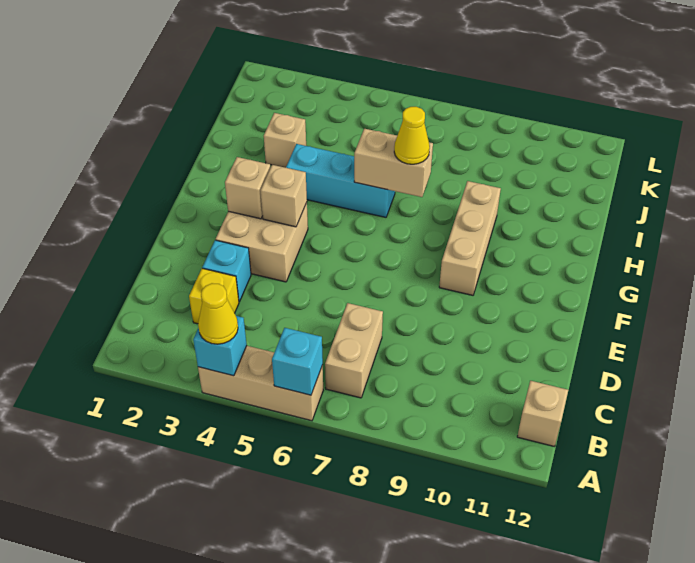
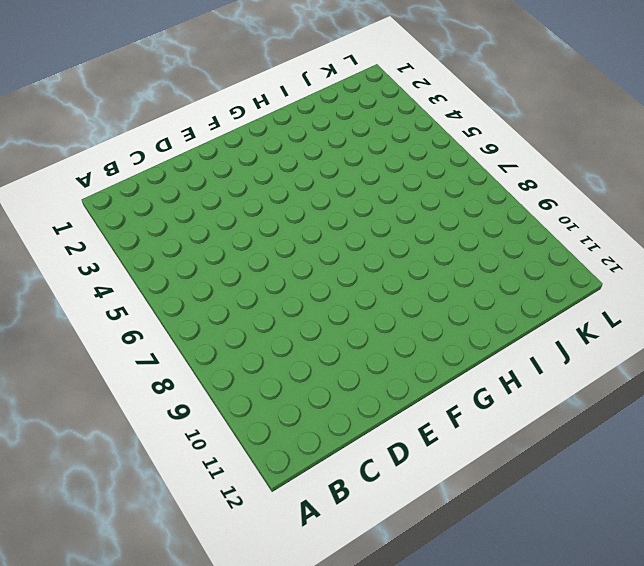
none -> tan 1x3 brick [198,346,323,421]
none -> tan 1x2 brick [325,303,383,398]
none -> tan 1x1 brick [517,381,568,447]

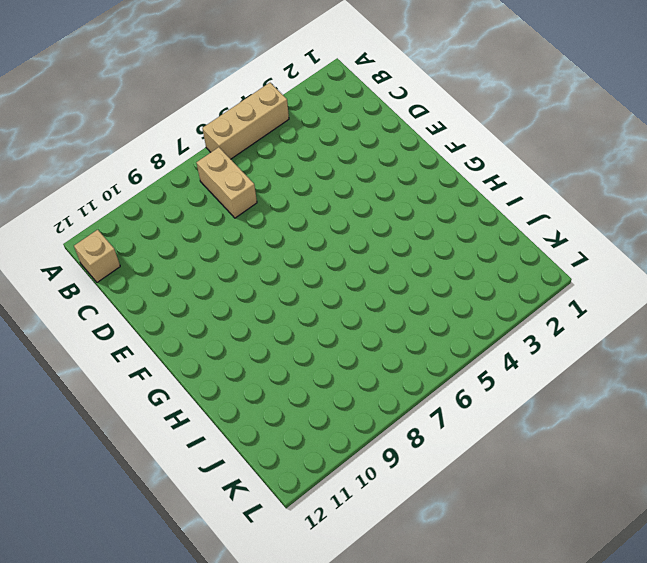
none -> yellow 1x1 brick [189,268,239,324]
none -> cyan 1x1 brick [203,240,251,302]
none -> tan 2x2 brick [216,202,308,282]

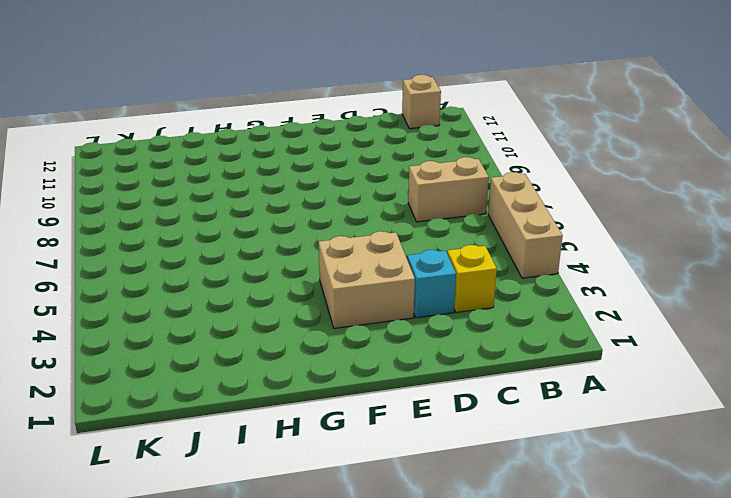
none -> tan 1x3 brick [439,181,501,295]
none -> cyan 1x3 brick [286,144,395,217]
none -> tan 1x1 brick [264,113,306,168]

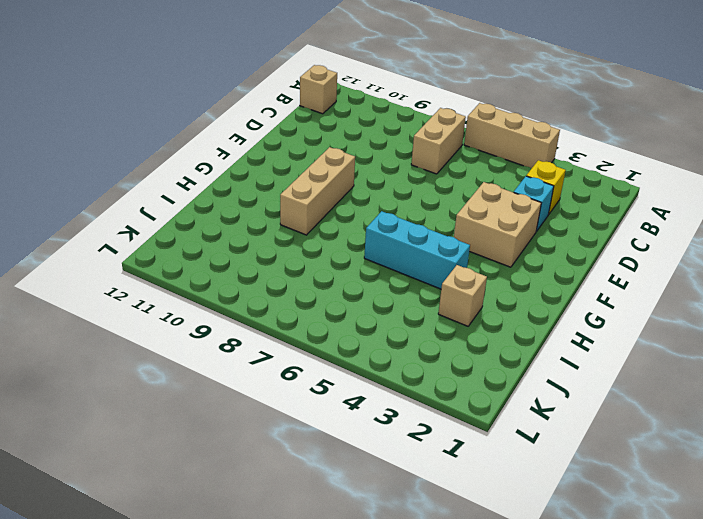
none -> cyan 1x1 brick [193,316,247,376]
none -> cyan 1x1 brick [272,328,323,395]
none -> tan 1x1 brick [225,157,271,219]

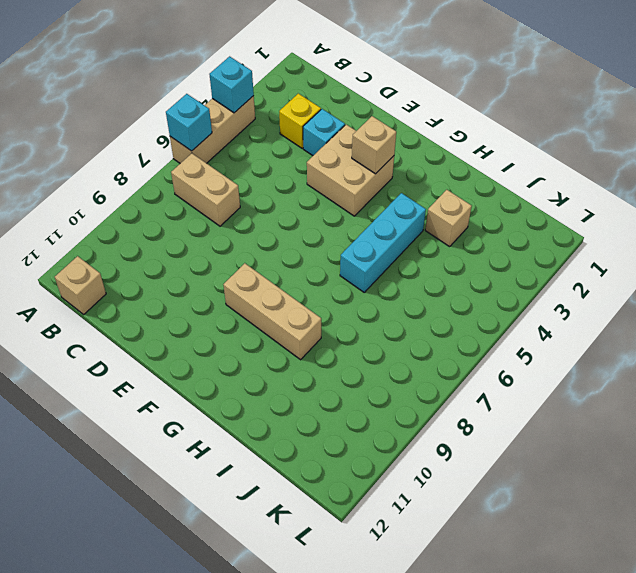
none -> tan 1x1 brick [260,165,307,227]
none -> tan 1x2 brick [354,129,433,197]
none -> yellow 1x1 cone [198,283,238,344]

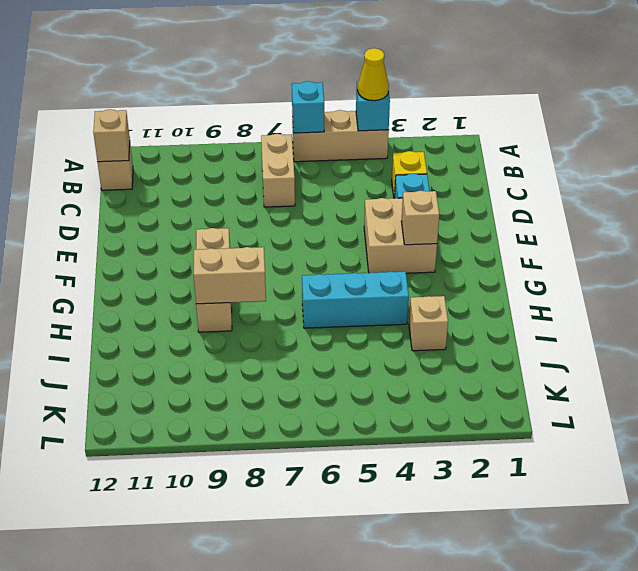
tan 1x1 brick [93,109,130,162] -> tan 1x1 brick moved to [260,165,307,227]
tan 1x2 brick [194,247,266,304] -> tan 1x2 brick moved to [354,129,433,197]
none -> yellow 1x1 cone [394,107,430,164]

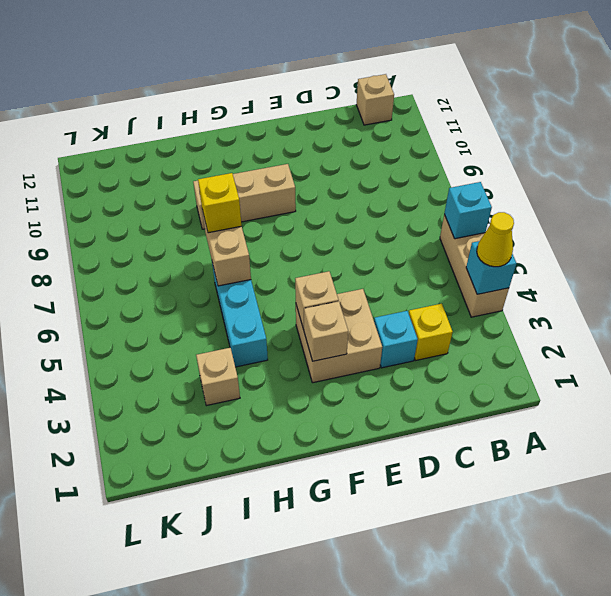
yellow 1x1 brick [198,173,242,233] -> yellow 1x1 cone [394,107,430,164]
none -> tan 1x2 brick [325,303,383,398]

